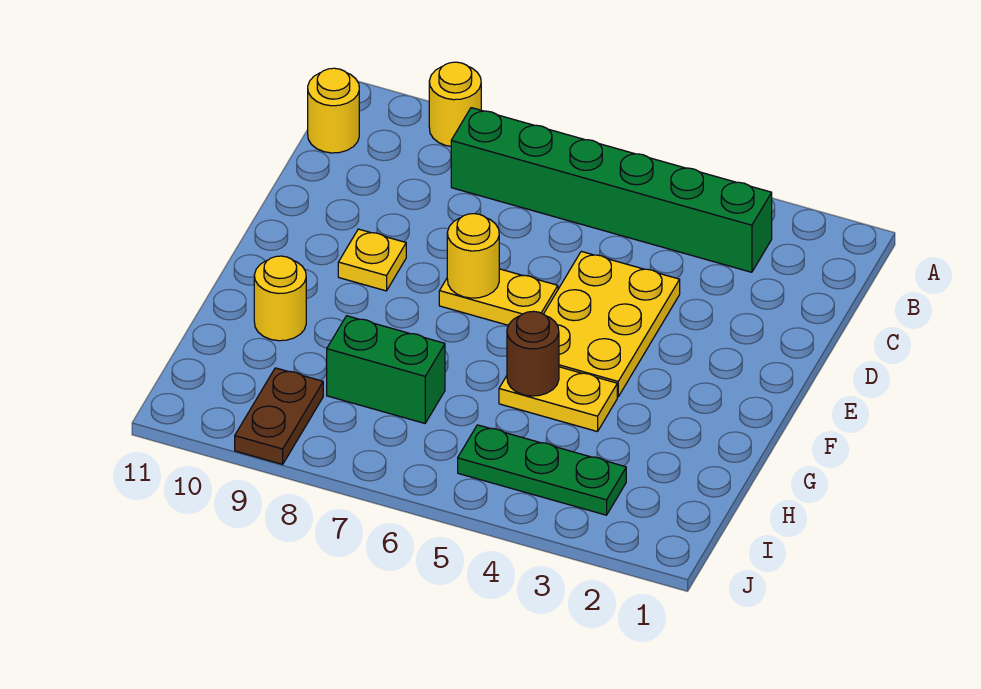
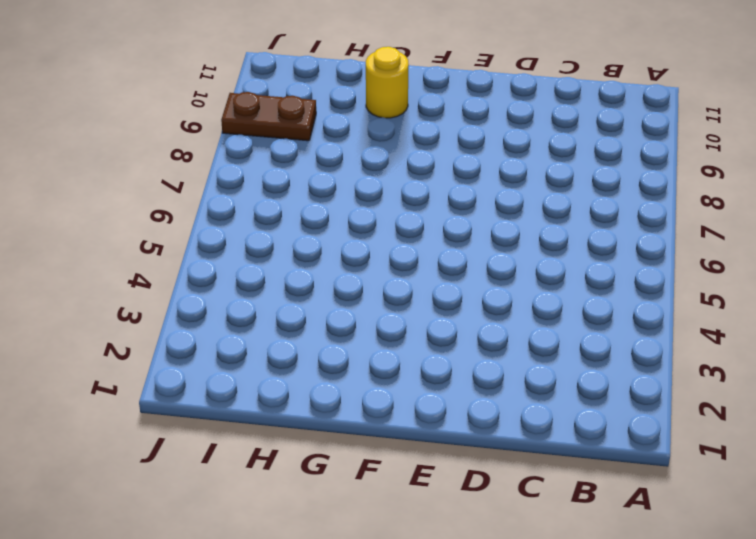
none -> yellow 1x1 round brick [429,62,481,146]
none -> green 1x6 brick [451,108,772,272]
none -> yellow 1x1 round brick [308,68,359,153]

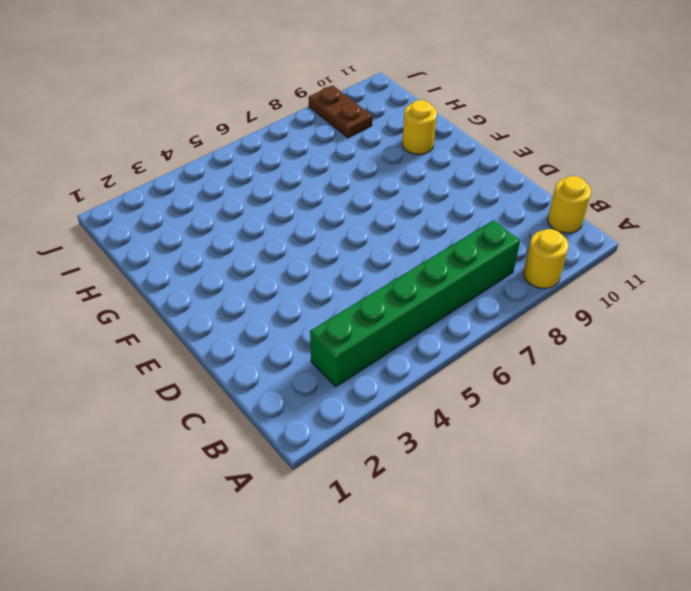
none -> yellow 2x3 plate [544,251,680,397]
none -> yellow 1x2 plate [439,269,558,325]
none -> yellow 1x1 plate [338,229,406,291]

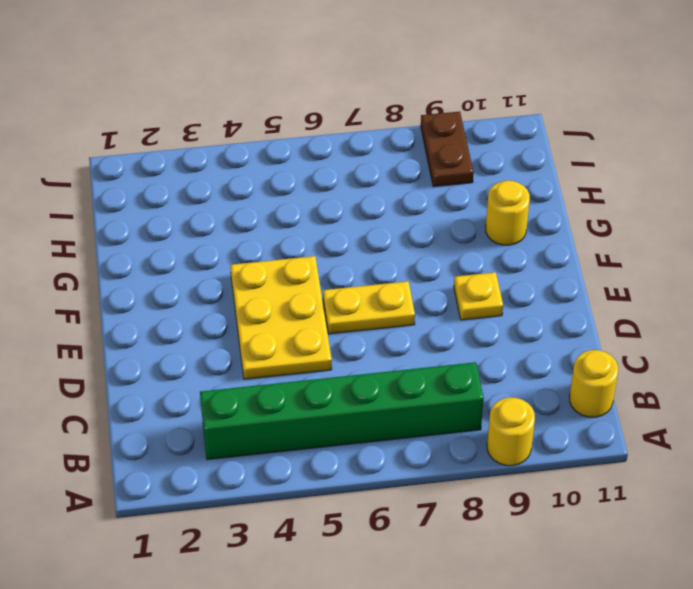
none -> yellow 1x2 plate [499,367,617,432]
none -> green 1x2 brick [327,316,445,423]
none -> green 1x3 plate [458,425,626,515]

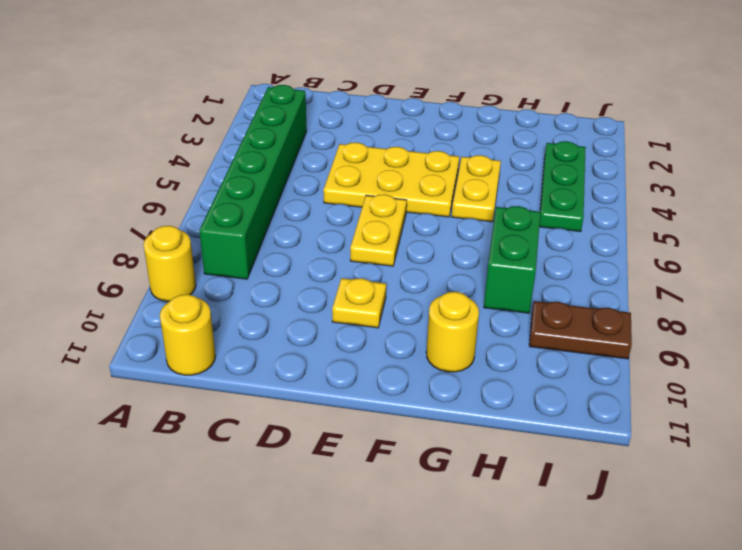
none -> yellow 1x1 round brick [447,214,499,298]
none -> brown 1x1 round brick [507,311,559,396]

